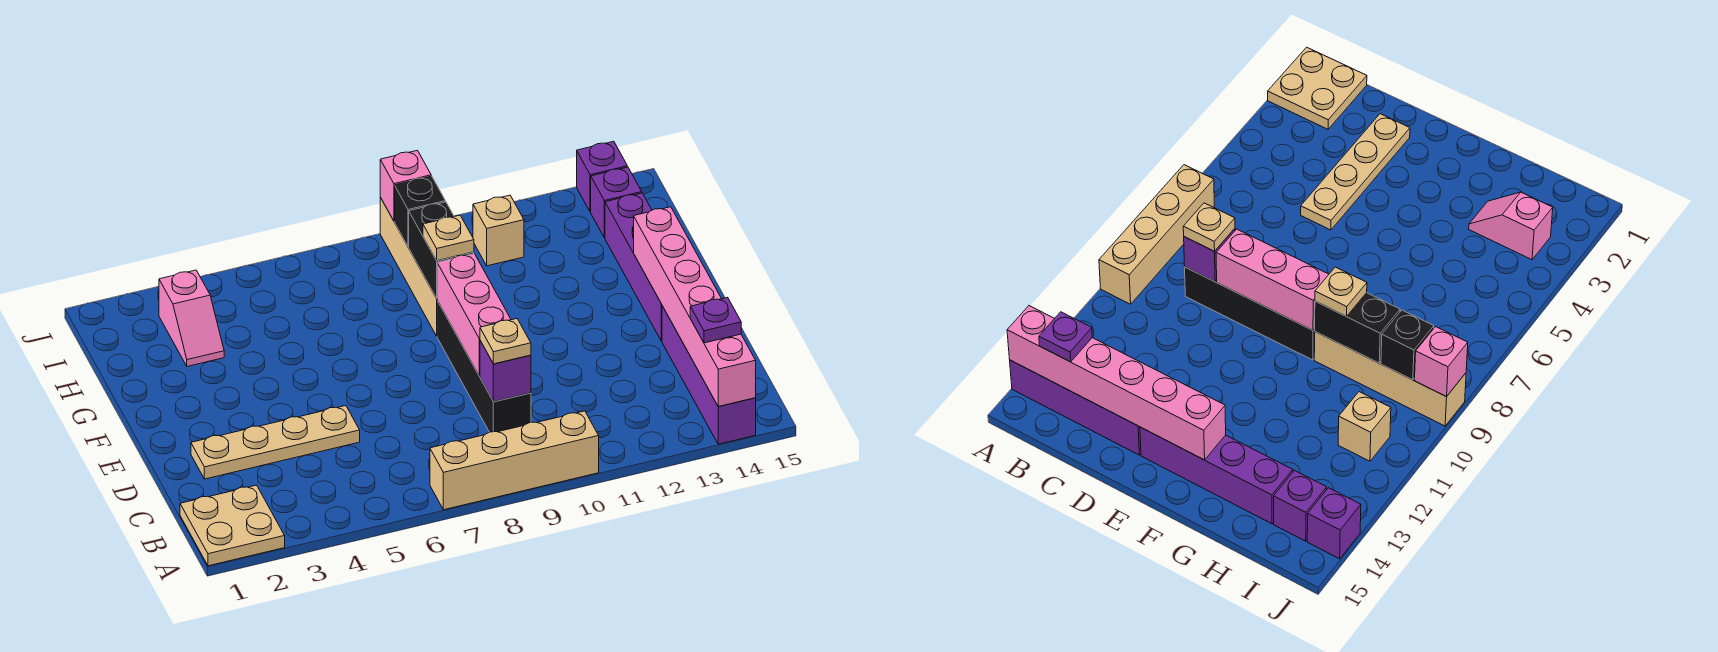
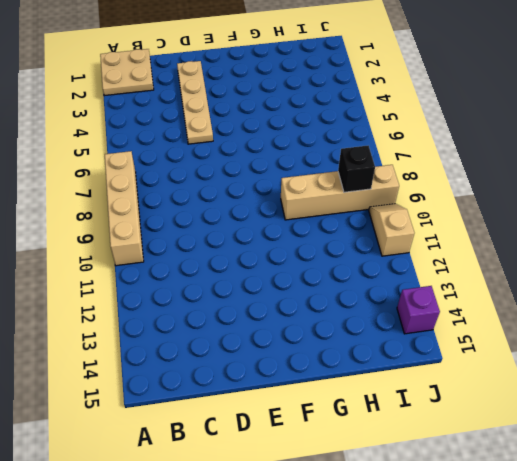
tan 1x2 slope [369,204,414,256] -> none
none -> purple 1x4 brick [662,306,756,444]
none -> black 1x4 brick [437,301,531,432]
none -> purple 1x4 brick [605,193,662,341]

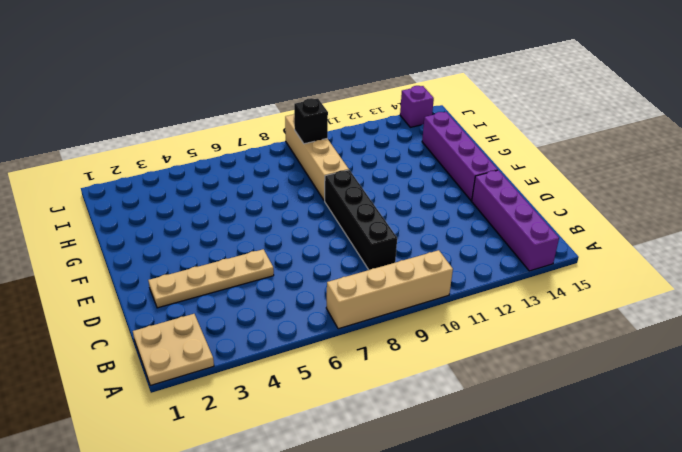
none -> pink 1x2 slope [159,270,224,366]
none -> tan 1x1 brick [473,195,524,266]
none -> purple 1x1 brick [591,167,642,238]

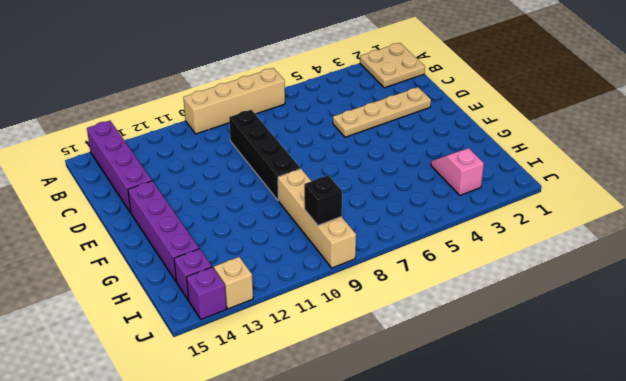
tan 1x1 brick [214,257,253,309] -> tan 1x1 brick moved to [473,195,524,266]
none -> pink 1x6 brick [634,207,756,406]
none -> purple 1x1 brick [480,341,531,402]
none -> pink 1x3 brick [437,254,511,376]

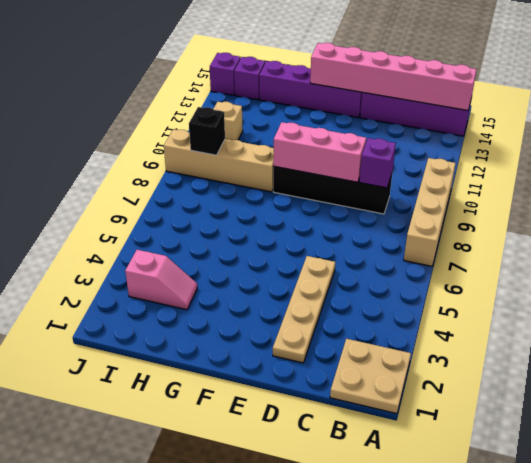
none -> black 1x2 brick [409,202,474,298]
none -> pink 1x1 brick [380,150,431,221]
none -> purple 1x1 plate [690,297,741,343]

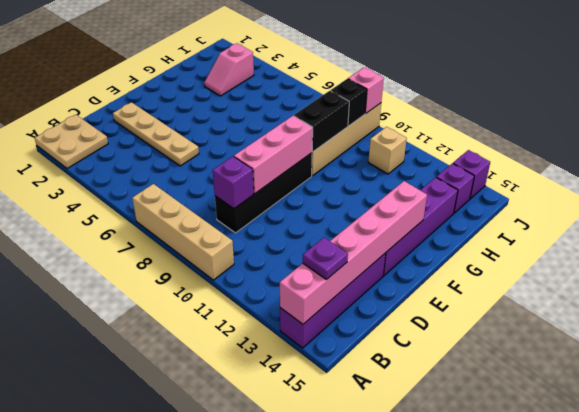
none -> tan 1x1 plate [480,319,531,364]
none -> tan 1x1 plate [423,215,474,261]

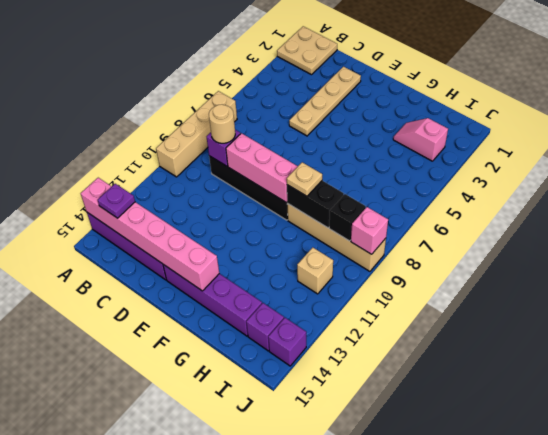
tan 1x1 round brick [209,104,235,143] -> tan 1x1 plate [480,319,531,364]

